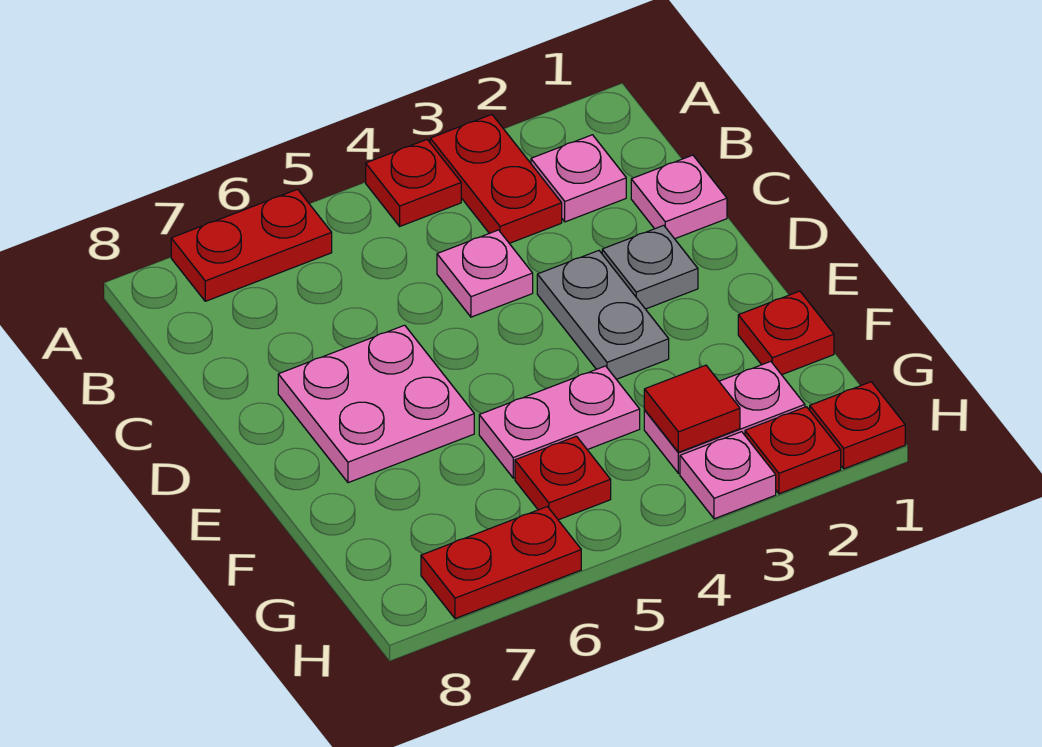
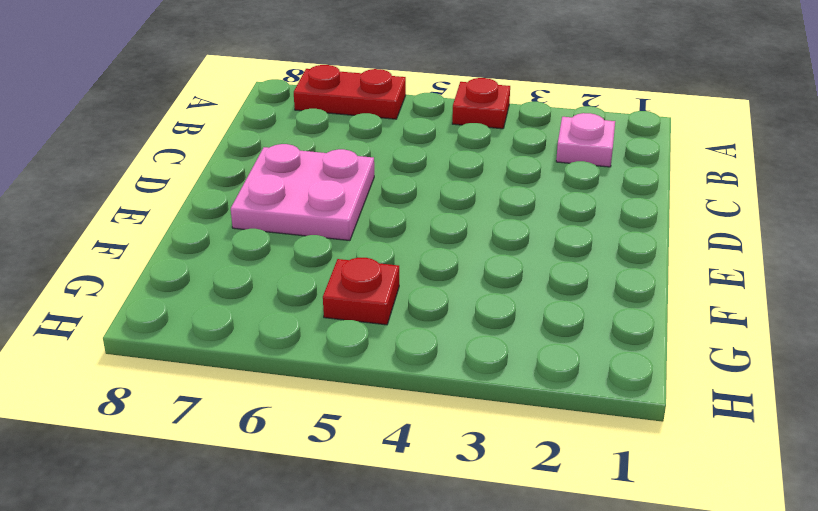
none -> red 1x2 plate [430,115,562,243]
none -> pink 1x1 plate [631,155,727,239]
none -> pink 1x1 plate [437,230,533,317]

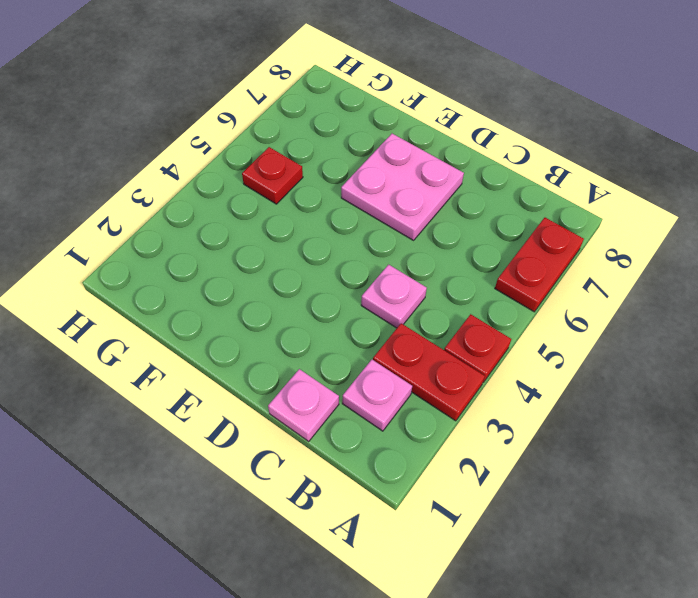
none -> grey 1x1 plate [602,225,698,309]
none -> grey 1x2 plate [537,251,669,379]
none -> red 1x1 plate [738,291,834,375]

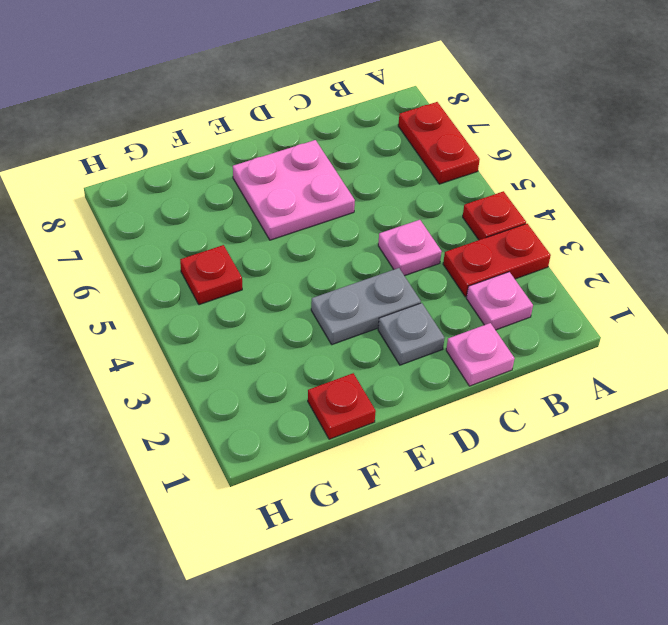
none -> pink 1x2 plate [479,366,640,478]
none -> pink 1x2 plate [644,361,805,473]
none -> red 1x1 plate [810,382,905,469]

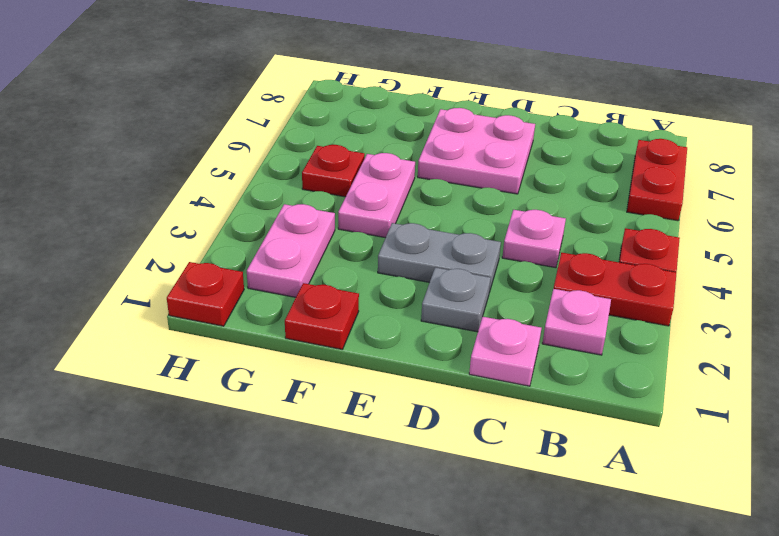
none -> red 1x1 plate [745,407,841,494]
none -> pink 1x1 plate [680,432,776,519]
none -> red 1x2 plate [421,507,581,619]

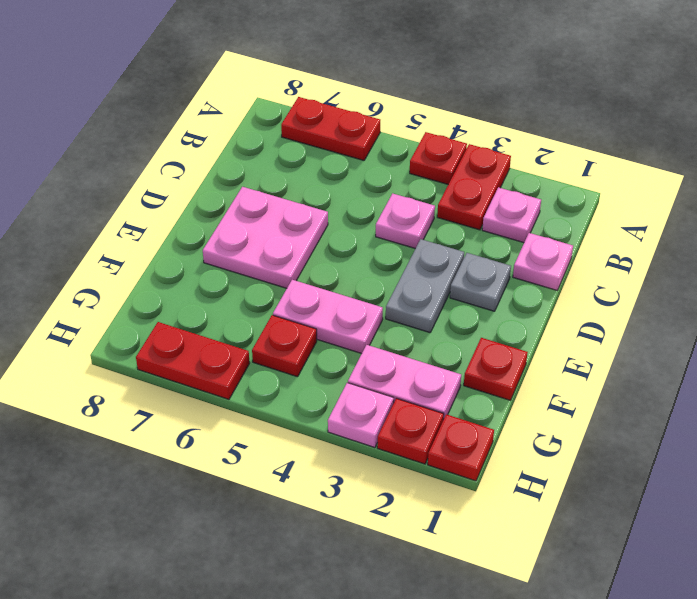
none -> red 1x1 tile [644,365,740,452]

